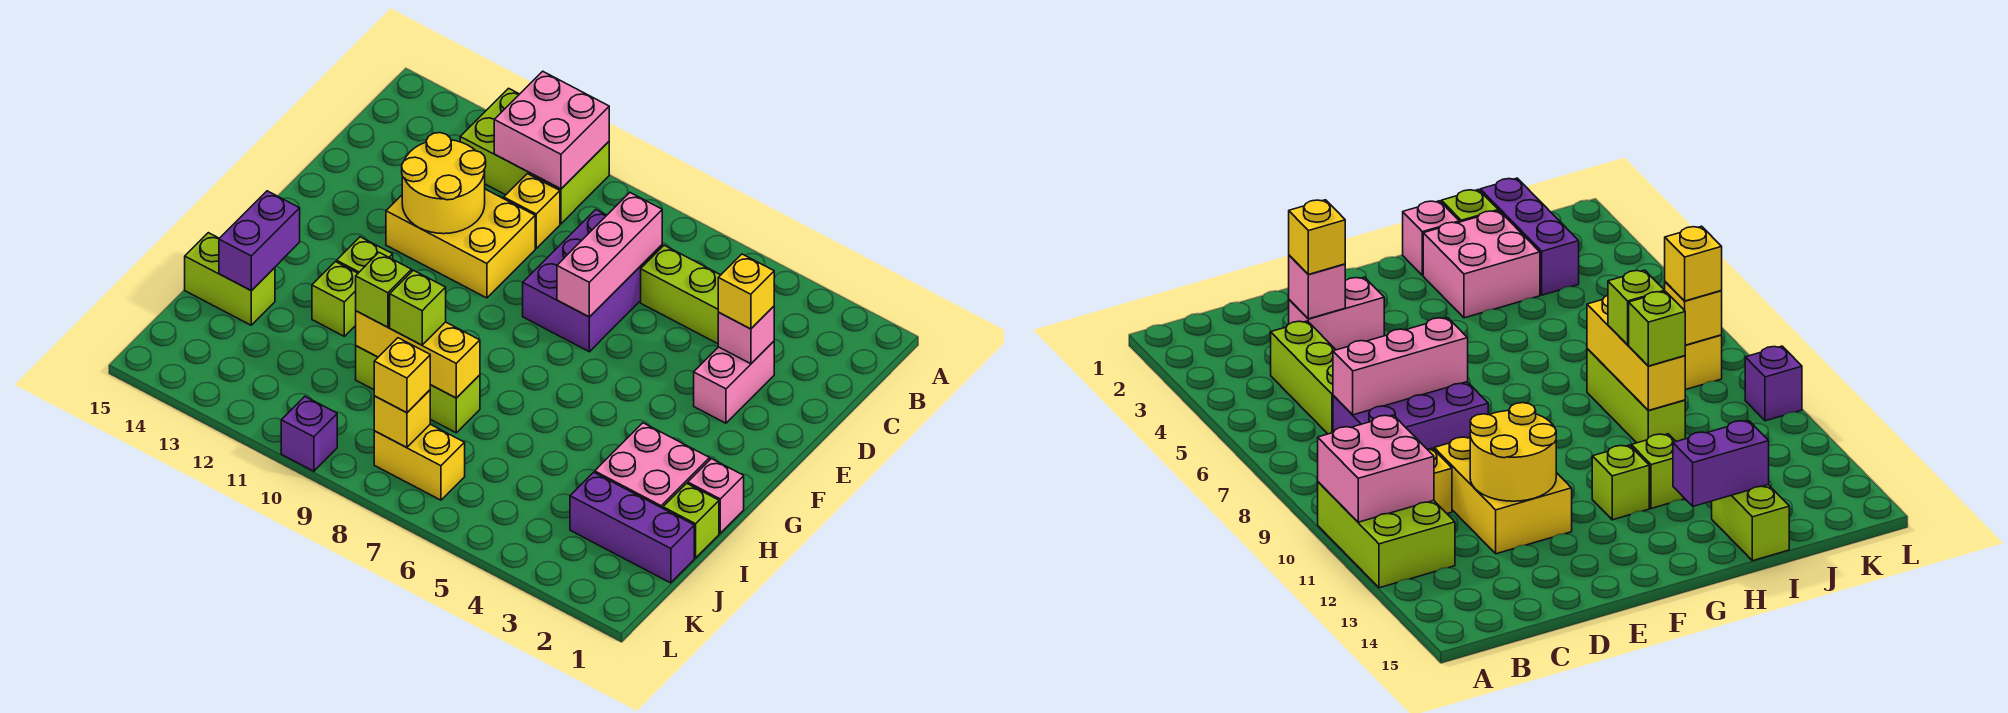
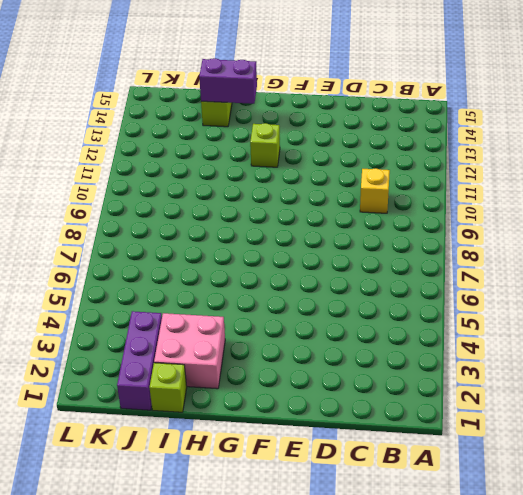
none -> lime 2x3 brick [460,88,609,224]
none -> lime 1x3 brick [641,245,720,344]
none -> purple 2x3 brick [523,210,662,352]

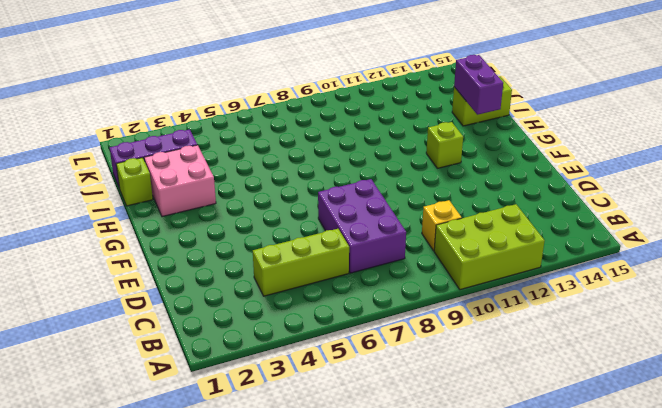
none -> pink 1x2 brick [694,341,774,423]
none -> yellow 2x3 brick [386,189,535,298]
none -> pink 1x1 brick [688,459,744,533]

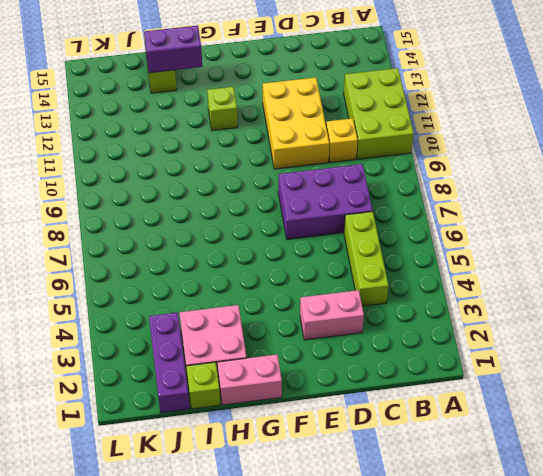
pink 1x2 brick [217,355,282,405] -> pink 1x1 brick [688,459,744,533]
none -> lime 1x1 brick [312,262,358,336]
none -> lime 1x3 brick [356,346,480,433]
none -> yellow 1x2 brick [374,424,465,500]

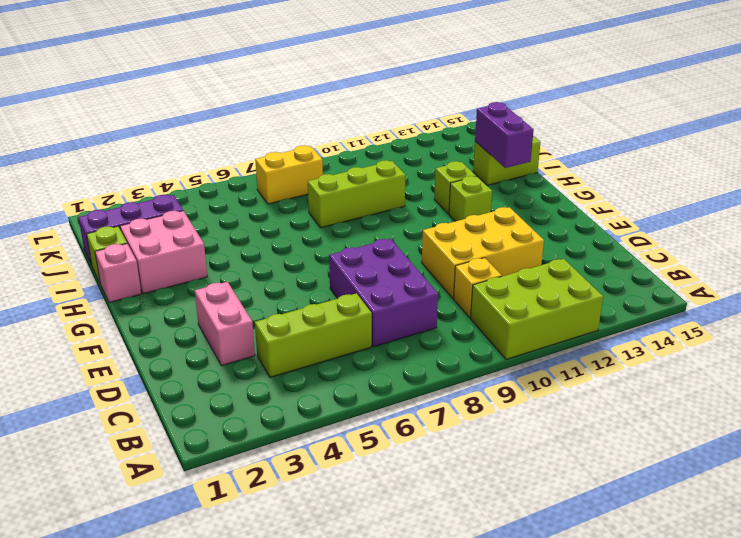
none -> purple 1x1 brick [281,397,337,471]
none -> pink 2x2 brick [494,71,609,189]
none -> pink 1x3 brick [557,193,662,317]

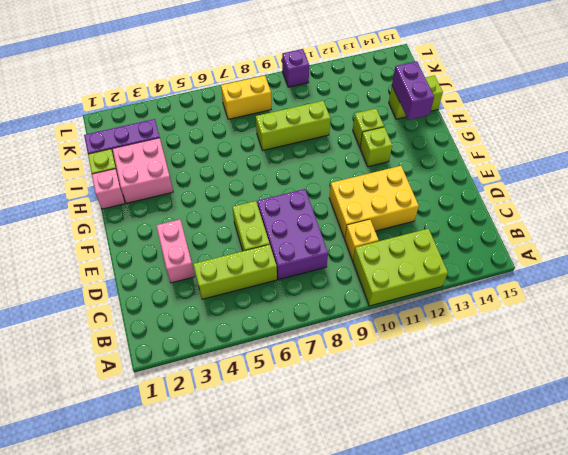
lime 1x2 brick [233,201,270,251] -> none
none -> pink 2x2 brick [494,71,609,189]
none -> pink 1x3 brick [557,193,662,317]
none -> pink 1x1 brick [718,306,774,364]

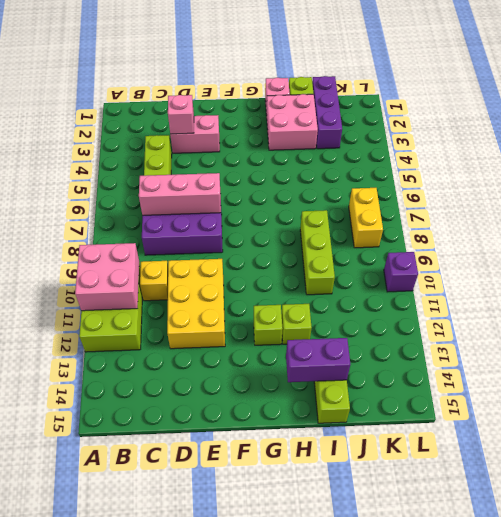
none -> yellow 2x2 round brick [402,133,486,234]
none -> yellow 1x3 brick [356,311,480,398]
none -> yellow 1x1 brick [374,390,430,448]

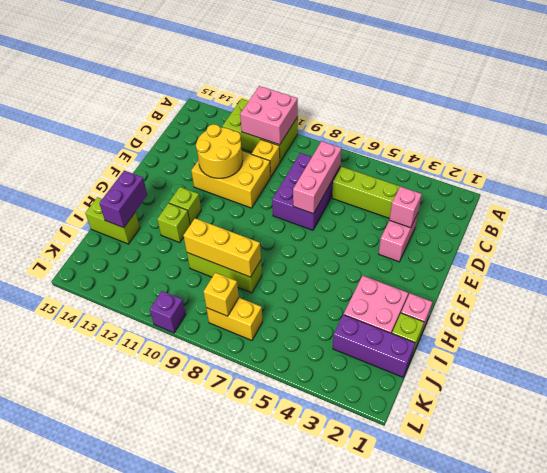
none -> yellow 1x1 brick [718,254,774,329]
none -> lime 1x1 brick [390,270,446,345]
none -> lime 1x1 brick [356,253,412,327]

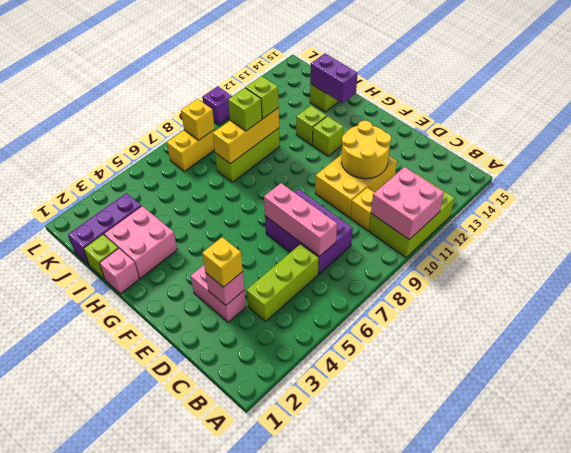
none -> yellow 1x1 brick [374,338,430,413]

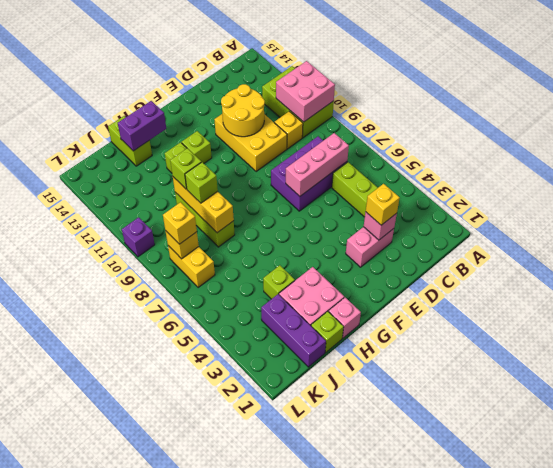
lime 1x1 brick [263,265,295,299] -> none

